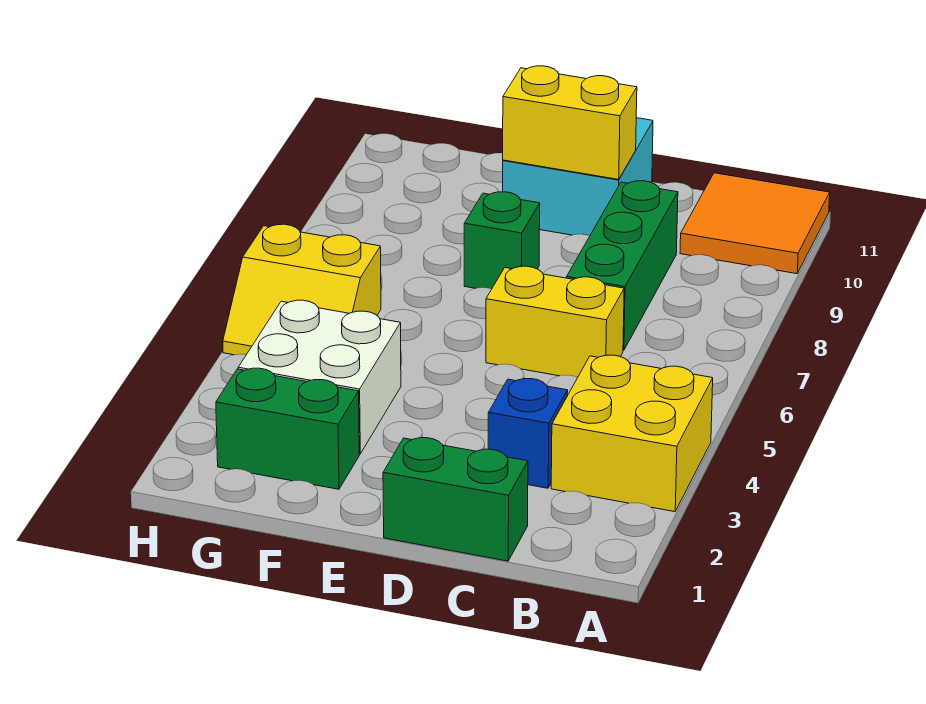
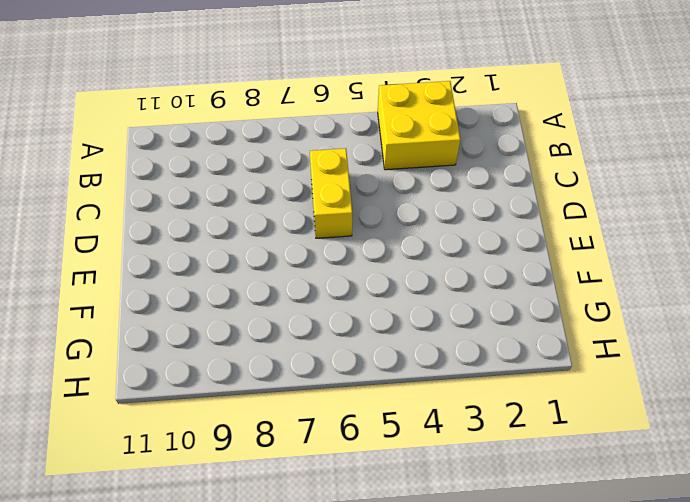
none -> orange 2x2 tile [680,173,830,274]
none -> green 1x2 brick [383,438,528,561]
none -> blue 1x1 brick [488,379,568,488]

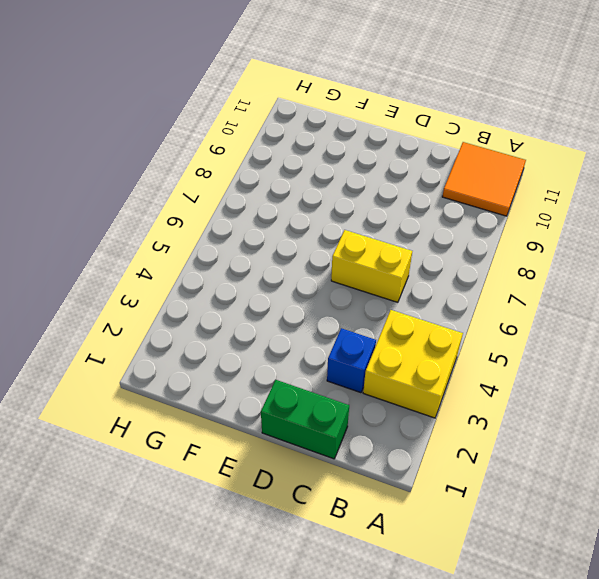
none -> green 1x3 brick [567,181,678,350]
none -> cyan 2x2 brick [503,118,653,236]
none -> green 1x1 brick [464,192,540,289]

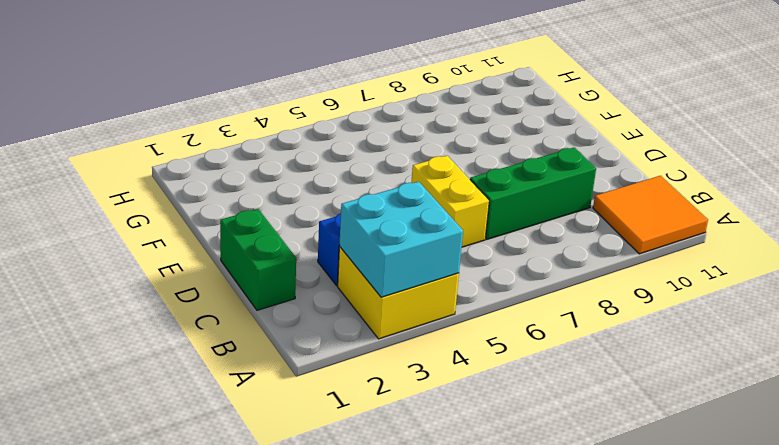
cyan 2x2 brick [339,182,463,297] -> cyan 2x2 brick moved to [503,118,653,236]
none -> green 1x1 brick [464,192,540,289]
none -> green 1x2 brick [216,368,359,489]
none -> white 2x2 brick [238,300,401,454]

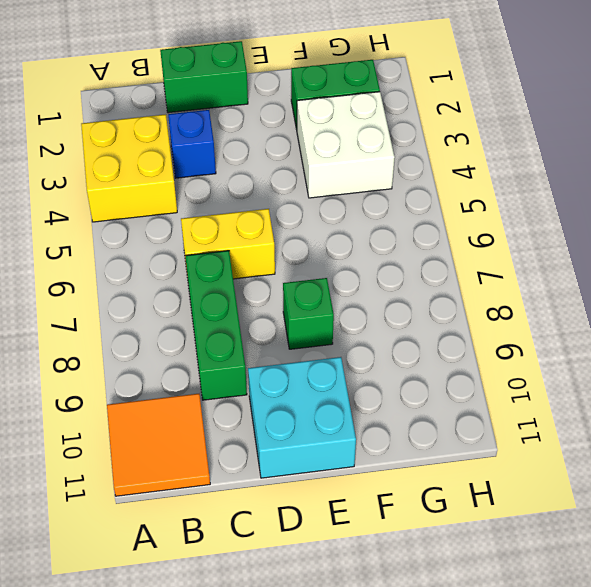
none -> yellow 2x2 slope [223,224,381,355]
none -> yellow 1x2 brick [503,66,637,179]

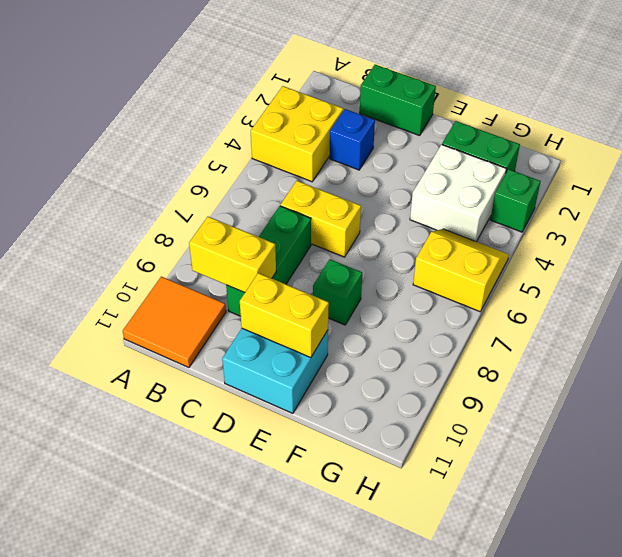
yellow 1x2 brick [189,217,276,293] -> none
green 1x1 brick [490,169,541,232] -> none

